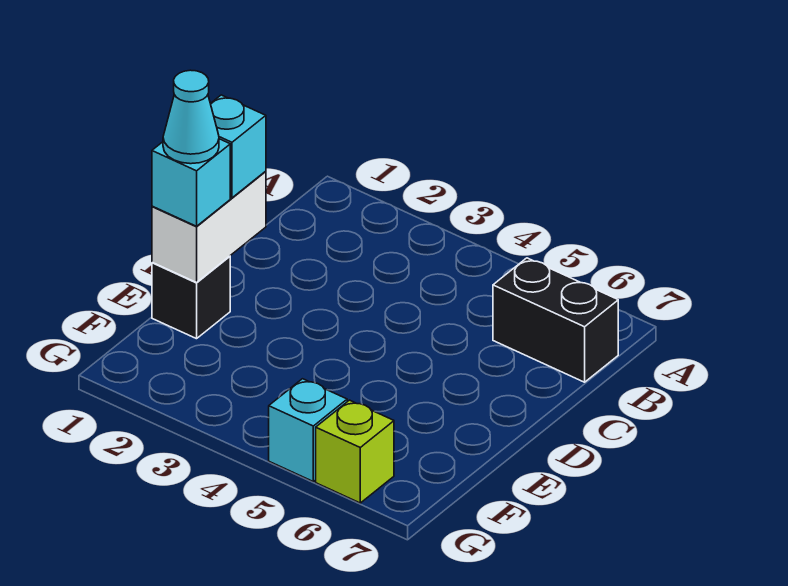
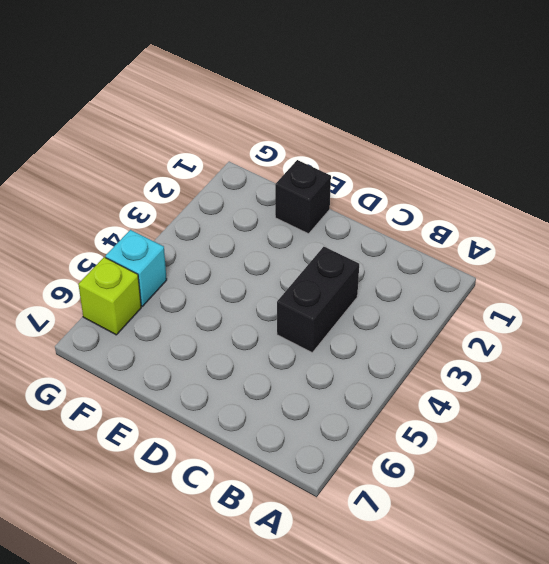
black 1x2 brick [277,247,359,352] -> black 1x2 brick moved to [493,258,618,382]
none -> white 1x2 brick [152,172,266,282]
none -> cyan 1x1 brick [210,95,266,198]

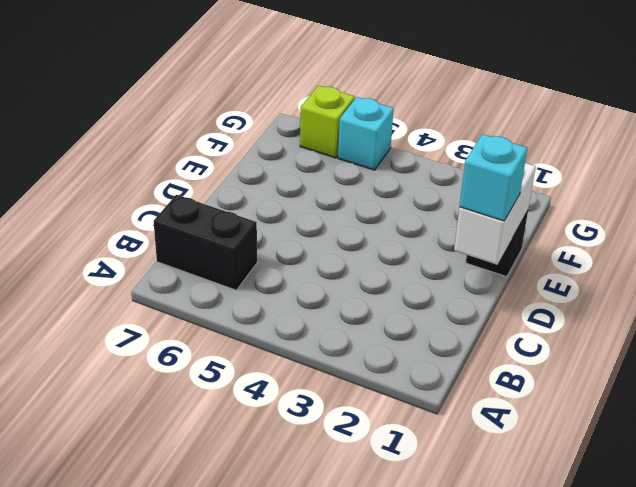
none -> cyan 1x1 brick [152,139,230,226]
none -> cyan 1x1 cone [163,70,219,164]

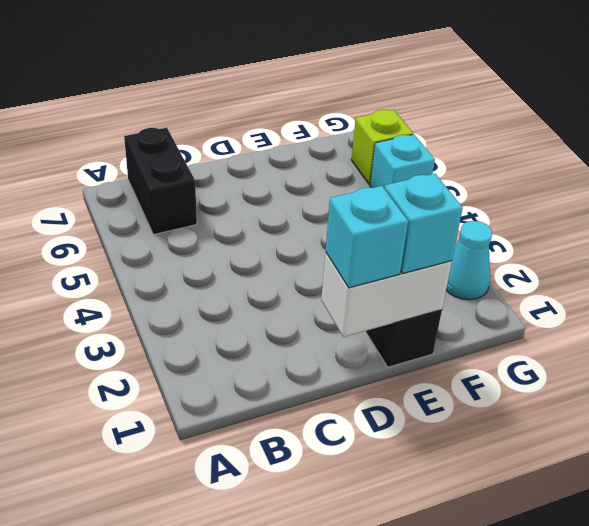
cyan 1x1 cone [446,221,492,300] -> cyan 1x1 cone moved to [163,70,219,164]

